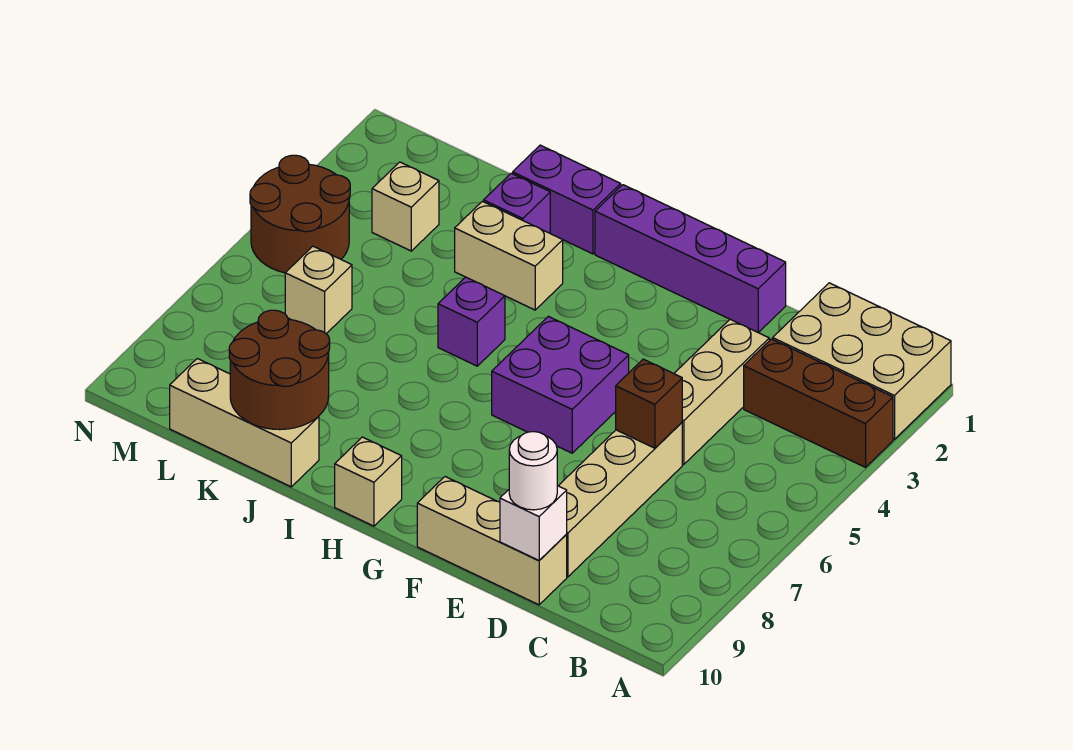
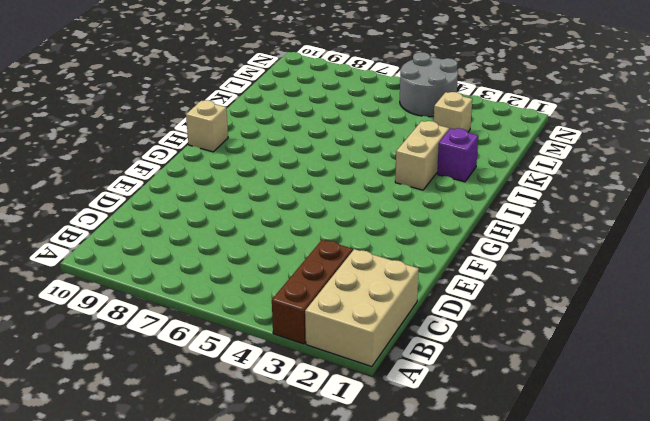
grey 2x2 round brick [400,52,458,117] -> brown 2x2 round brick [250,155,350,273]
none -> tan 1x3 brick [674,319,769,465]
none -> tan 1x4 brick [559,423,682,577]
none -> tan 1x3 brick [417,477,567,605]

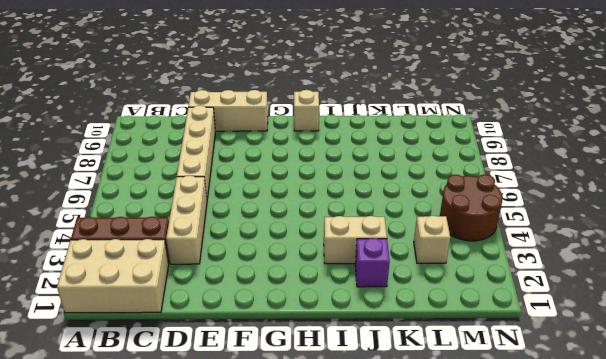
none -> purple 1x4 brick [595,185,786,333]
none -> purple 2x2 brick [492,316,629,453]
none -> purple 1x2 brick [513,145,621,254]

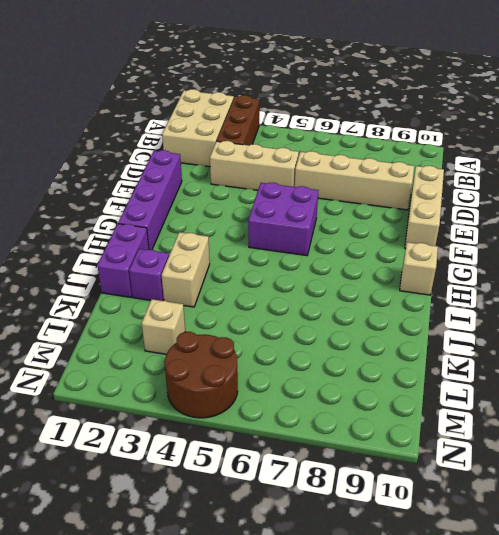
none -> purple 1x1 brick [438,277,505,366]
none -> tan 1x3 brick [170,359,319,487]
none -> tan 1x1 brick [285,246,352,334]

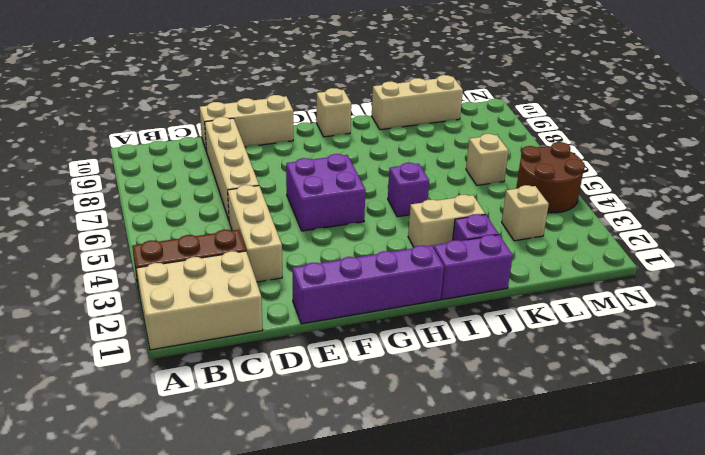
none -> brown 1x1 brick [616,359,682,448]
none -> white 1x1 brick [500,486,567,561]
none -> brown 2x2 round brick [229,310,330,430]

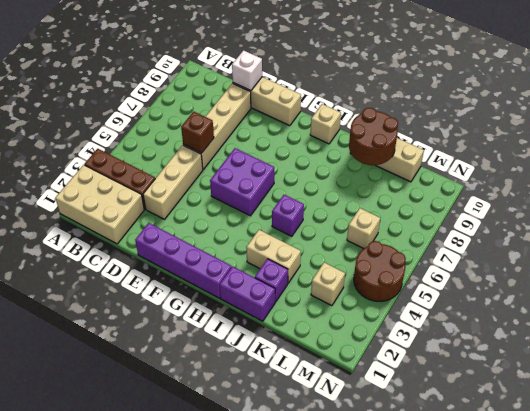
none -> white 1x1 round brick [509,432,557,510]

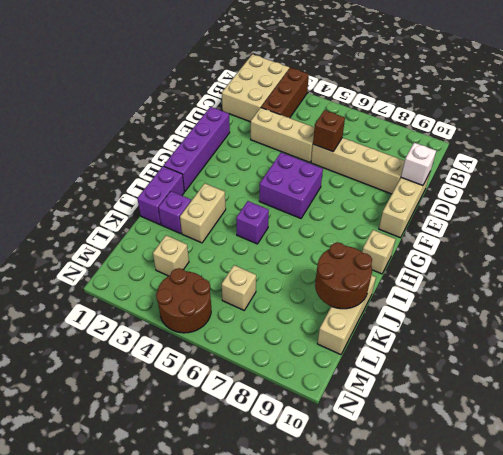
none -> white 1x1 round brick [509,432,557,510]

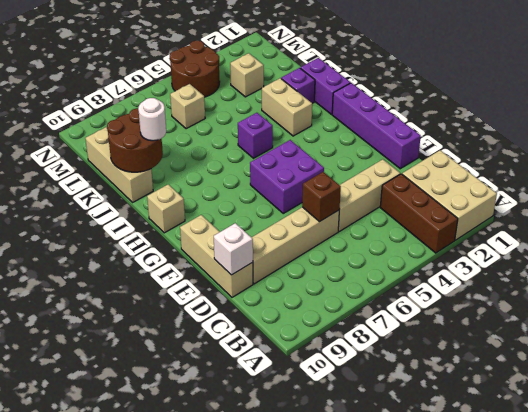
white 1x1 round brick [138,98,166,141] -> white 1x1 round brick moved to [509,432,557,510]

